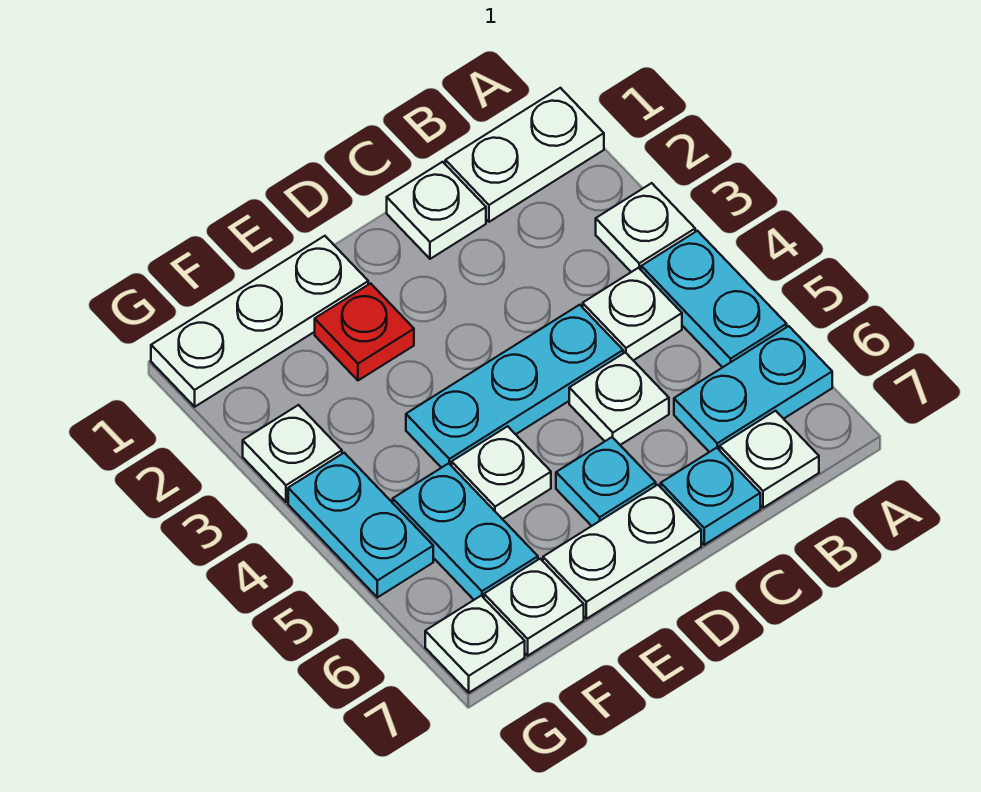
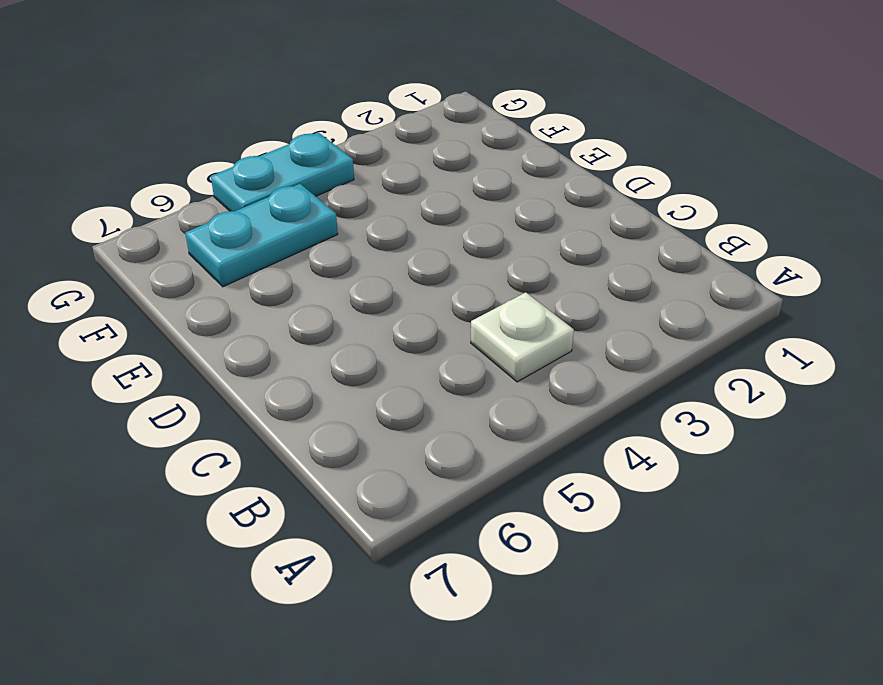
none -> white 1x2 plate [445,88,604,222]
none -> white 1x1 plate [596,183,695,272]
none -> cyan 1x2 plate [641,231,787,367]

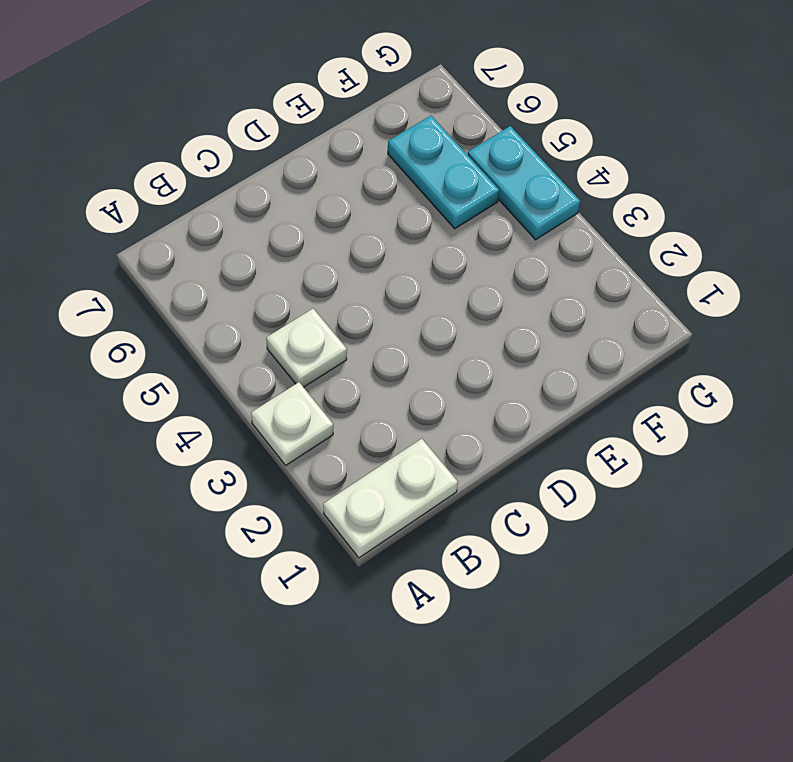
none -> cyan 1x2 plate [641,231,787,367]
none -> cyan 1x2 plate [674,326,832,452]
none -> white 1x1 plate [720,411,819,508]

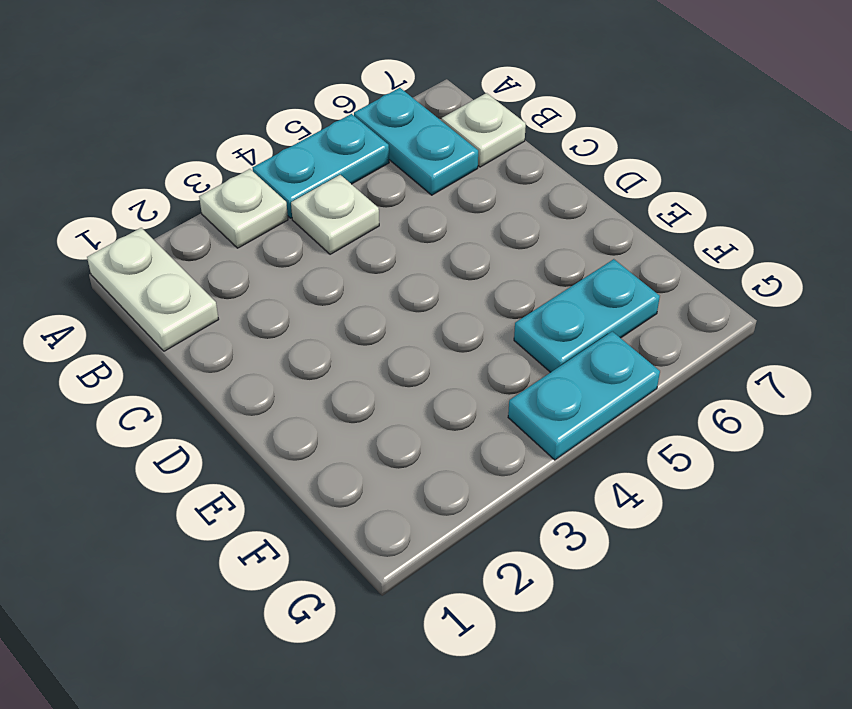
none -> white 1x1 plate [387,162,486,259]
none -> cyan 1x3 plate [406,305,623,468]
none -> white 1x1 plate [569,352,669,445]

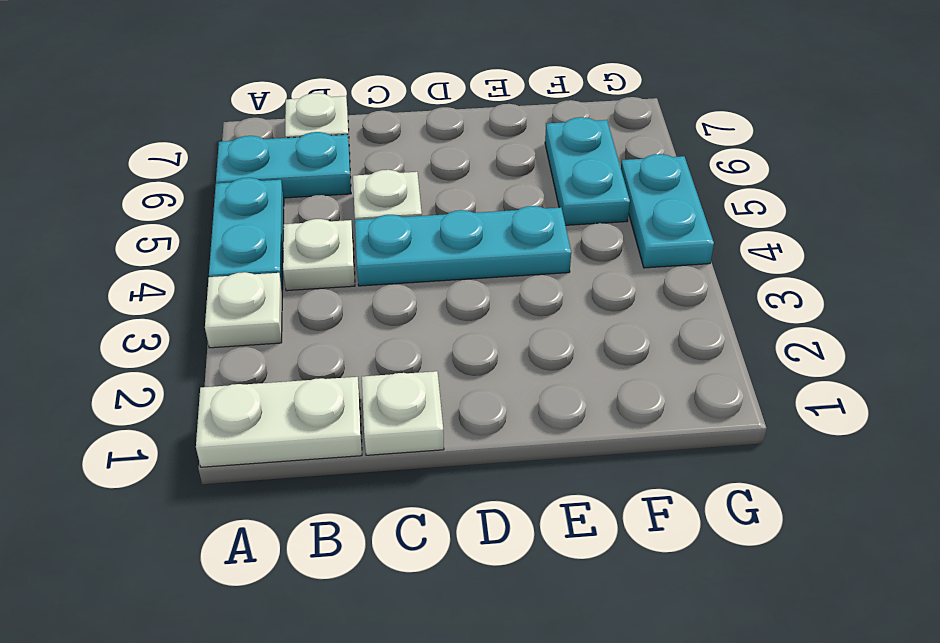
none -> cyan 1x1 plate [661,448,760,545]
none -> cyan 1x1 plate [556,437,656,526]
none -> white 1x2 plate [543,485,701,619]

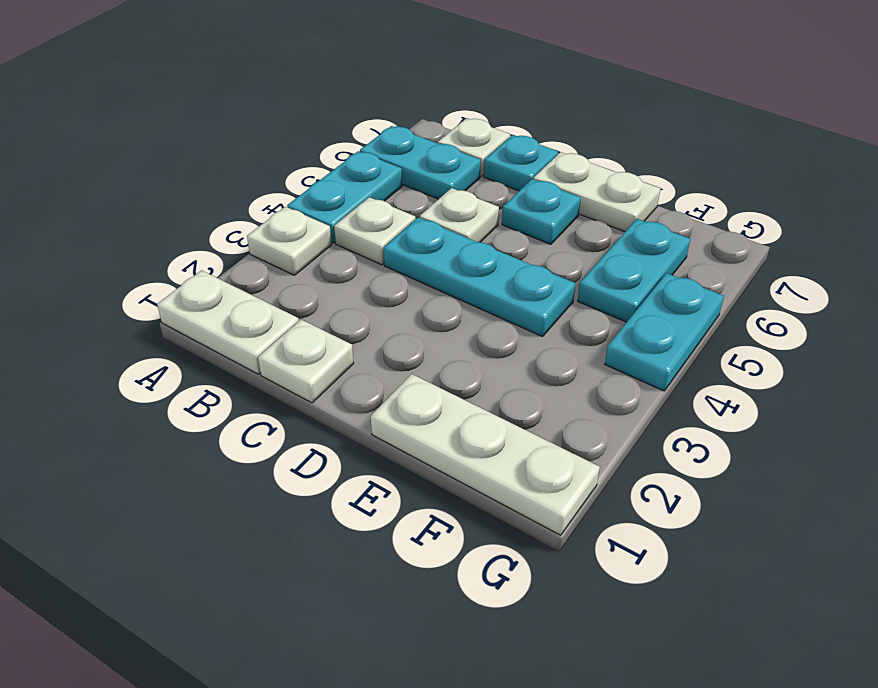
none -> red 1x1 plate [315,283,414,380]
none -> white 1x1 plate [452,426,551,519]
none -> white 1x1 plate [484,559,584,656]

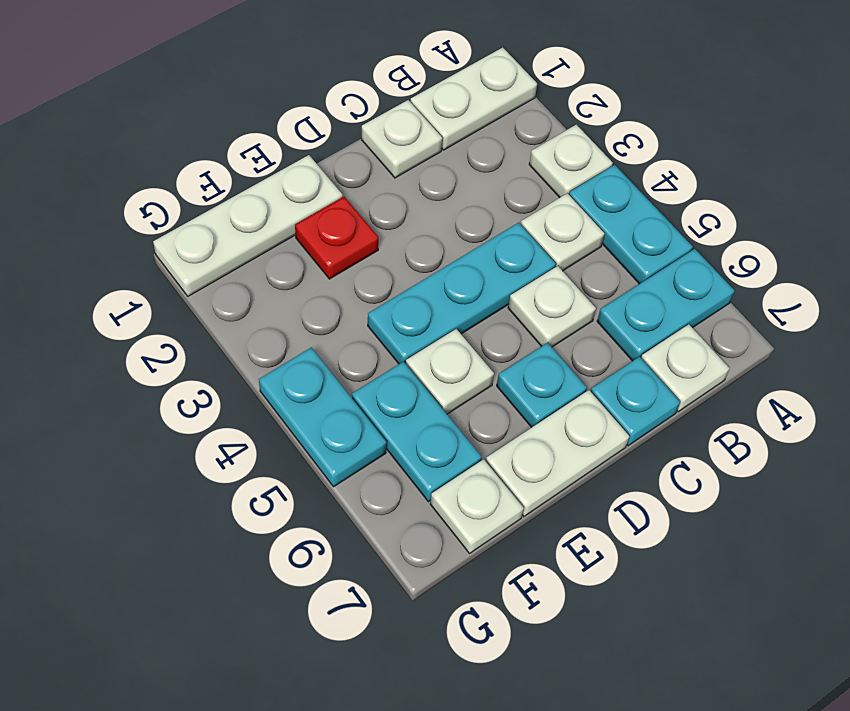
none -> white 1x1 plate [243,405,342,502]
none -> white 1x1 plate [425,596,525,693]

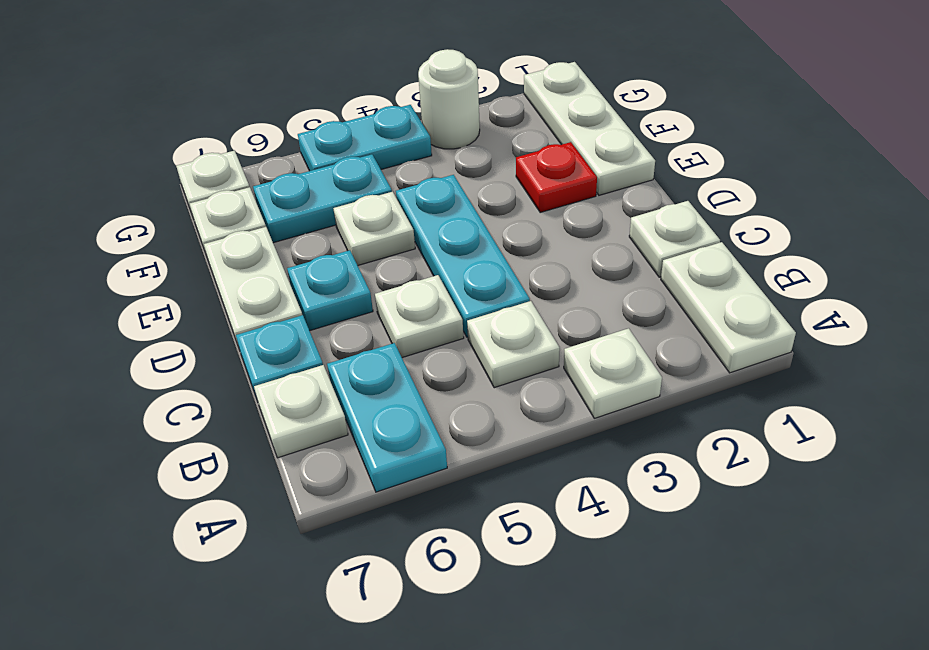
white 1x1 round brick [418,49,480,149] -> white 1x1 plate [243,405,342,502]
none -> cyan 1x2 plate [641,231,787,367]

